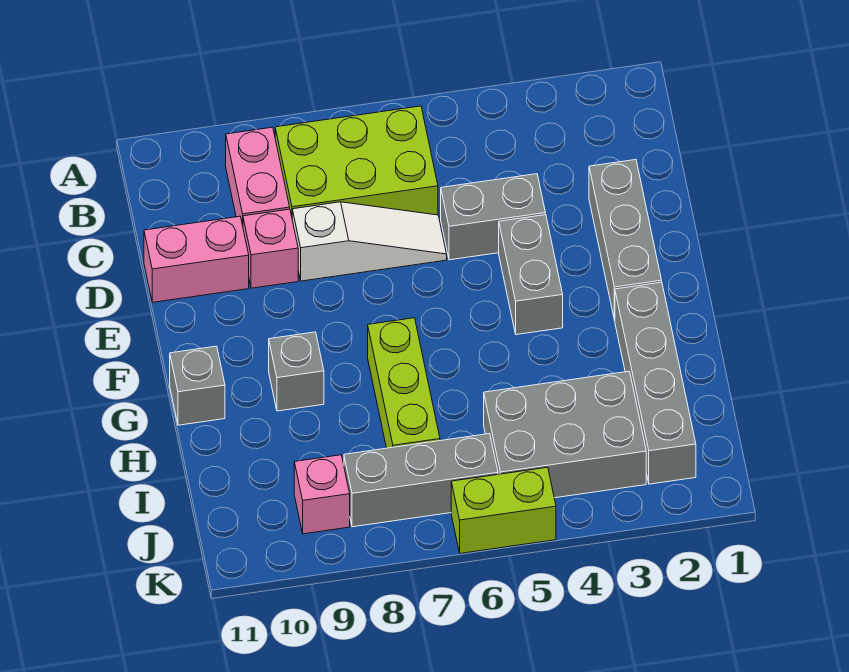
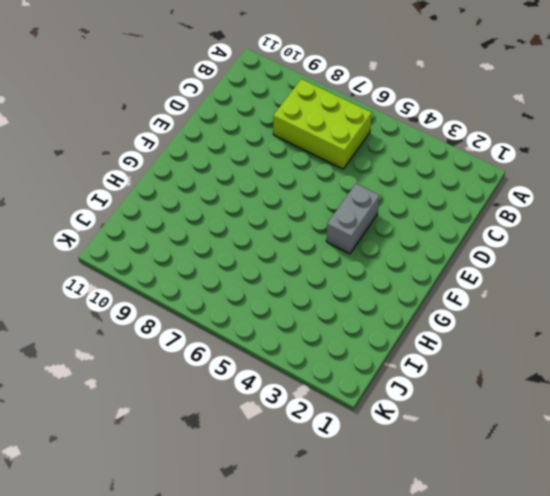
none -> pink 1x2 brick [226,127,290,225]
none -> grey 1x3 brick [589,160,662,320]
none -> grey 1x2 brick [441,174,545,260]

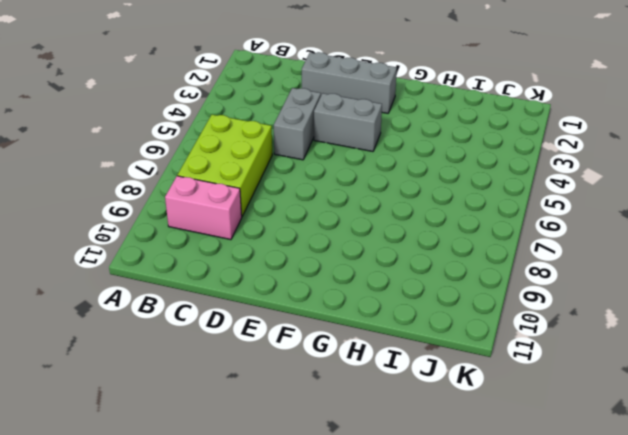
none -> white 1x3 slope [292,202,447,281]
none -> pink 1x1 brick [243,209,298,288]
none -> pink 1x2 brick [144,216,249,302]

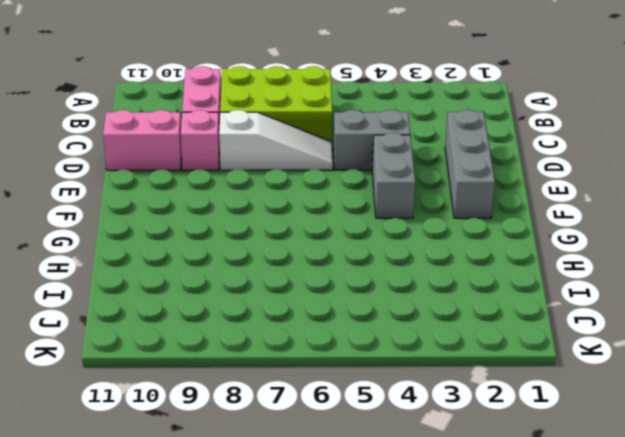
none -> grey 1x4 brick [615,282,696,484]
none -> lime 1x3 brick [368,318,440,448]
none -> grey 1x1 brick [269,332,324,411]

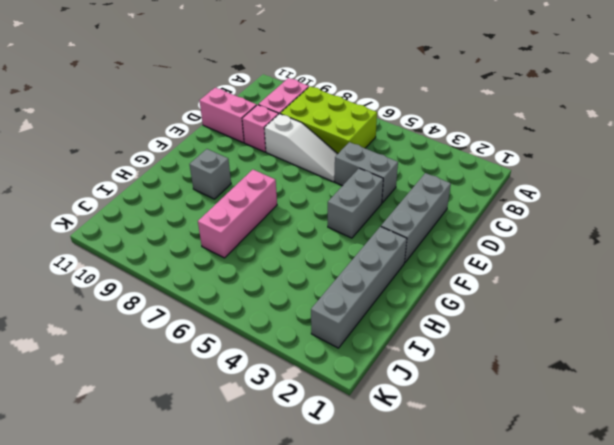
pink 1x3 brick [198,170,277,258] -> lime 1x3 brick [368,318,440,448]
none -> grey 1x1 brick [170,346,225,425]
none -> grey 2x3 brick [484,371,646,498]
none -> grey 1x3 brick [344,434,498,527]

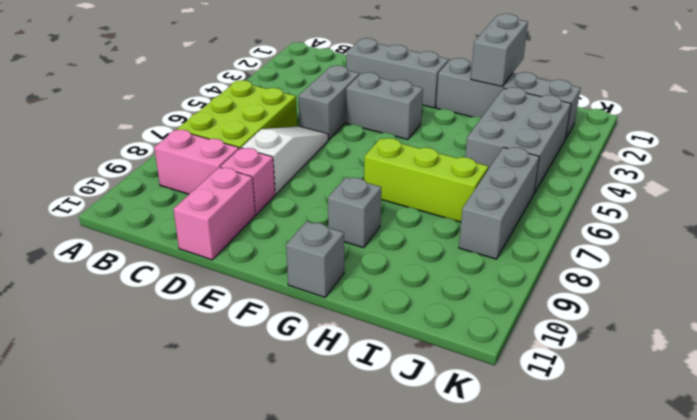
grey 1x2 brick [471,14,528,86] -> none
none -> pink 1x1 brick [294,455,350,534]
none -> lime 1x2 brick [451,467,556,553]

